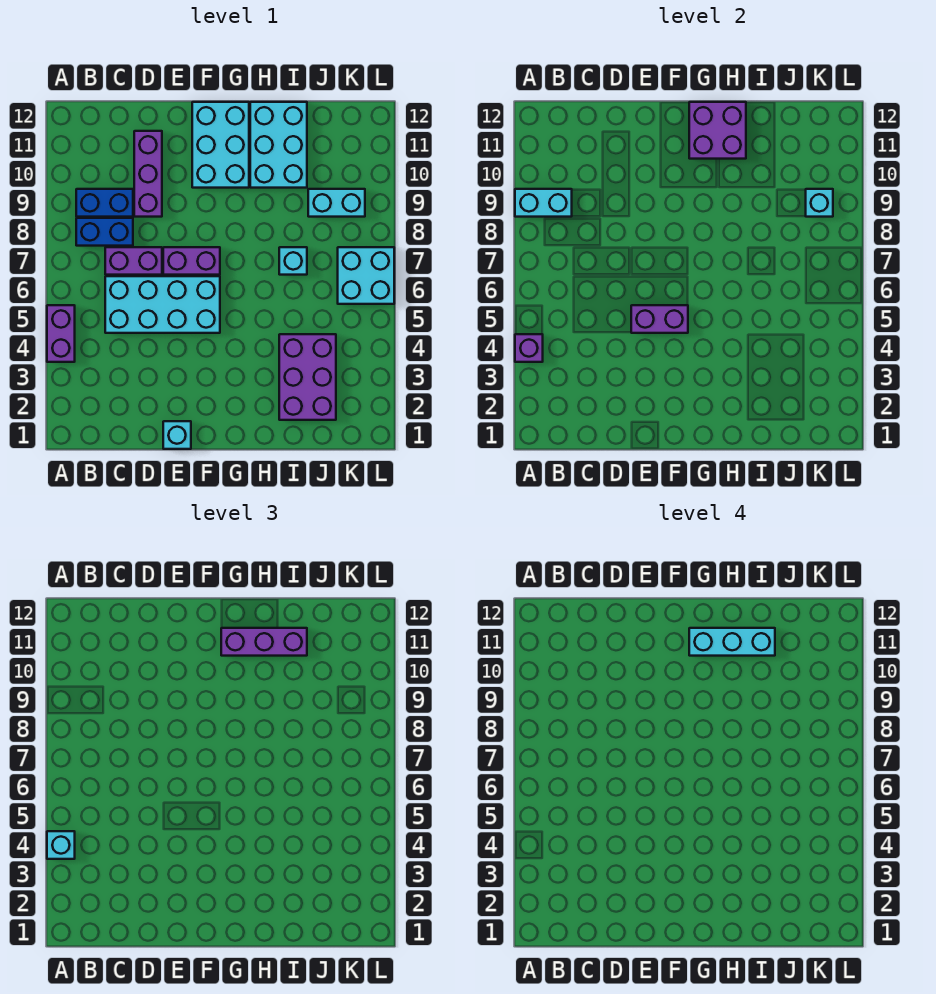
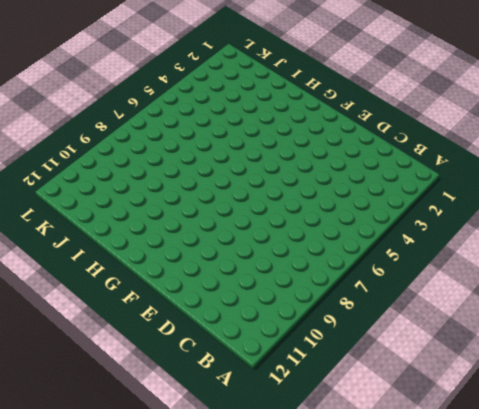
none -> purple 1x2 brick [47,305,75,362]
none -> blue 1x2 brick [76,218,133,246]
none -> blue 1x2 brick [76,189,133,217]

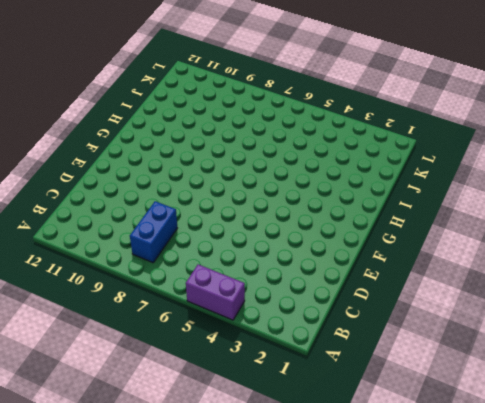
none -> blue 1x2 brick [76,189,133,217]
none -> cyan 2x4 brick [105,276,220,333]
none -> purple 1x2 brick [105,247,162,275]

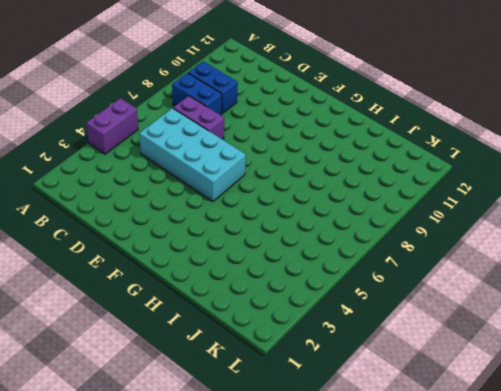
none -> purple 1x3 brick [134,131,162,217]
none -> cyan 1x1 brick [163,421,191,449]
none -> purple 1x2 brick [163,247,220,275]

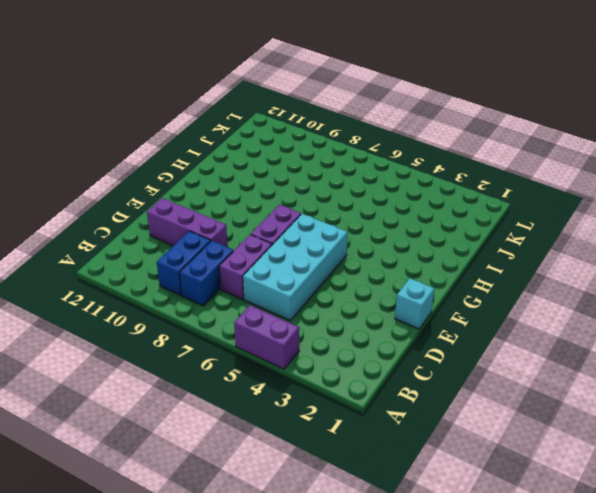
none -> cyan 2x3 brick [192,102,249,188]
none -> cyan 2x3 brick [250,102,307,188]
none -> purple 2x3 brick [279,334,336,420]

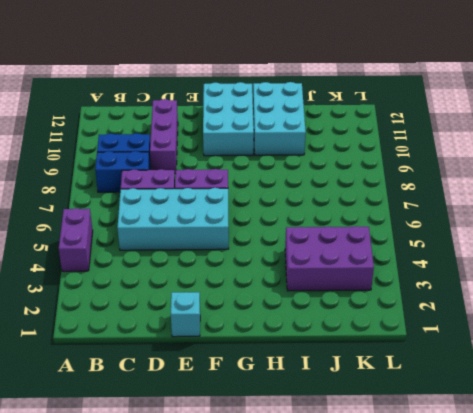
purple 2x3 brick [285,226,374,291] -> purple 2x3 brick turned to [279,334,336,420]
none -> cyan 1x1 brick [279,247,307,275]
none -> cyan 1x2 brick [308,189,365,217]
none -> cyan 2x2 brick [338,247,394,304]

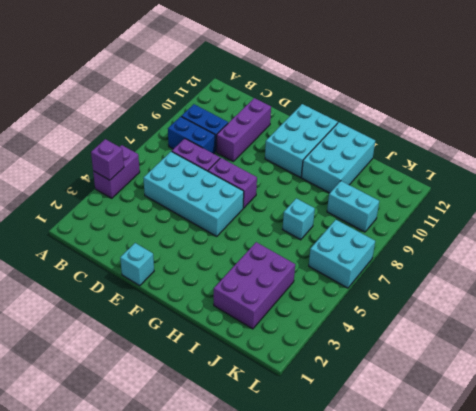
none -> cyan 1x2 brick [515,189,572,217]
none -> purple 1x2 brick [631,305,688,333]
none -> purple 2x2 brick [689,102,746,159]

